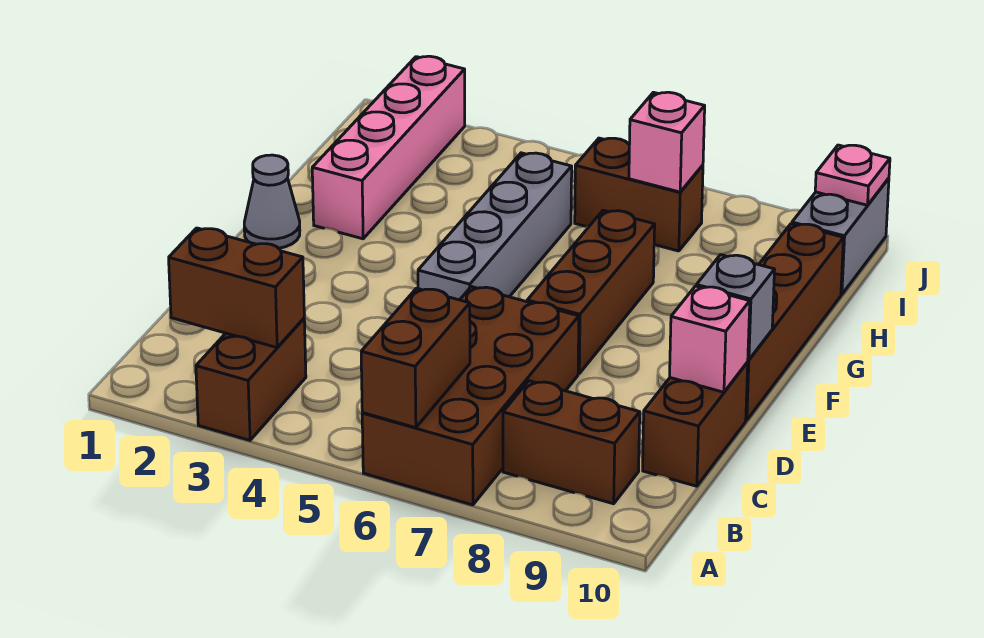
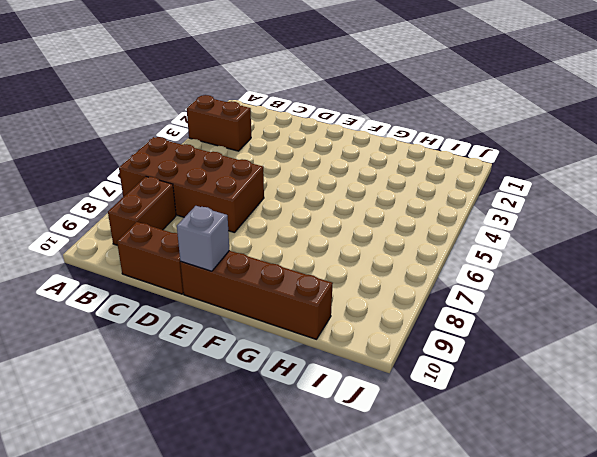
none -> grey 1x4 brick [418,153,572,300]
none -> brown 1x3 brick [527,210,655,374]
none -> grey 1x1 cone [244,155,300,248]

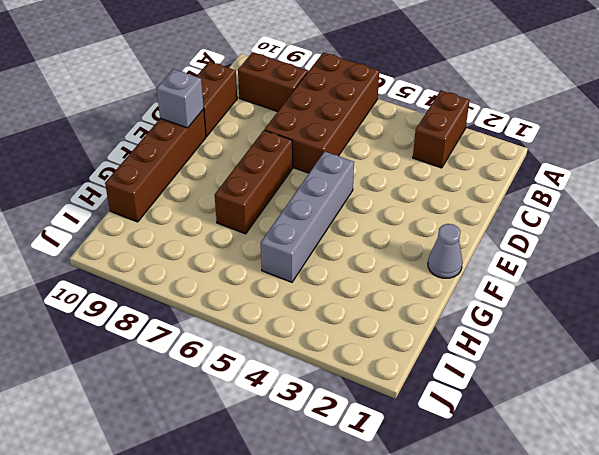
none -> pink 1x4 brick [312,56,465,239]
none -> brown 1x2 brick [575,138,703,251]
none -> grey 1x2 brick [792,178,889,295]

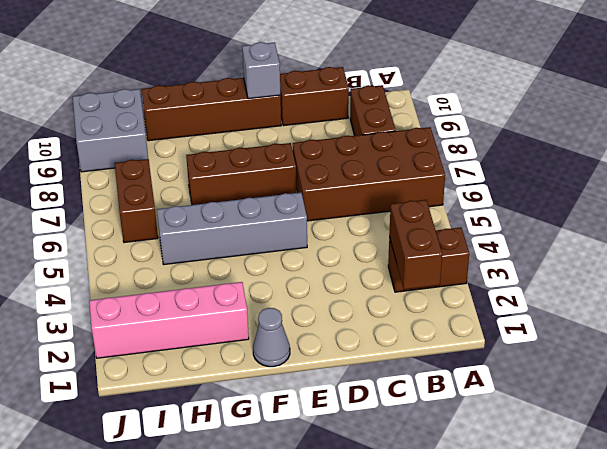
grey 2x2 brick [73,89,148,172] -> grey 1x2 brick [792,178,889,295]
none -> brown 1x2 brick [361,288,470,428]
none -> pink 1x1 brick [670,286,750,392]
none -> pink 1x1 brick [629,92,705,192]

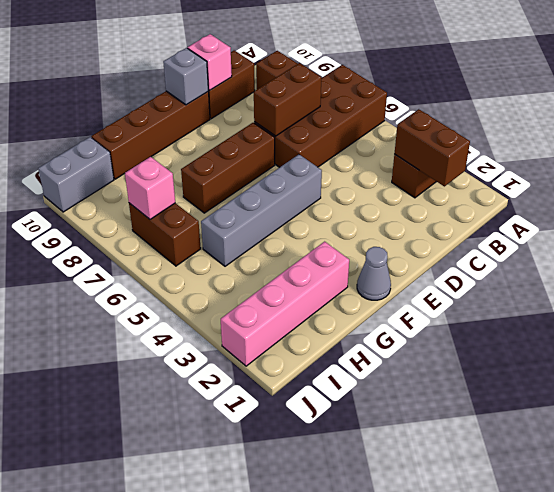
brown 1x2 brick [254,63,322,136] -> brown 1x2 brick moved to [361,288,470,428]
none -> pink 1x1 plate [815,145,890,205]

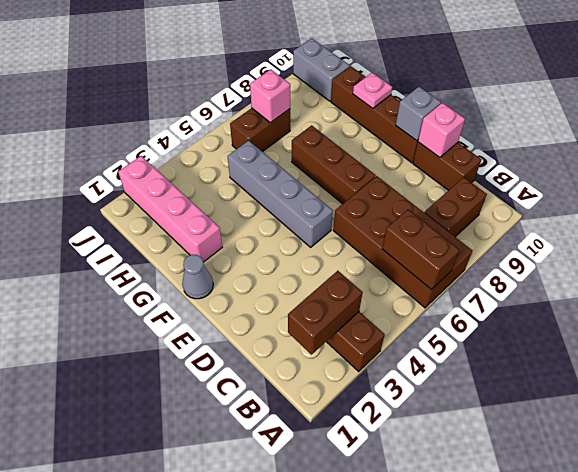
pink 1x1 plate [353,73,392,109] -> pink 1x1 plate moved to [815,145,890,205]

